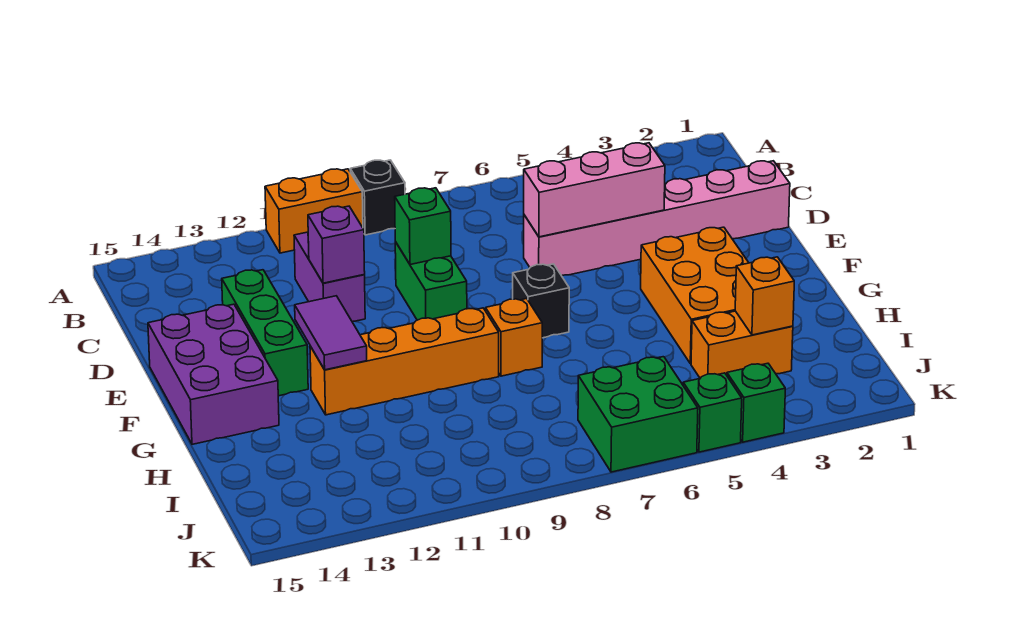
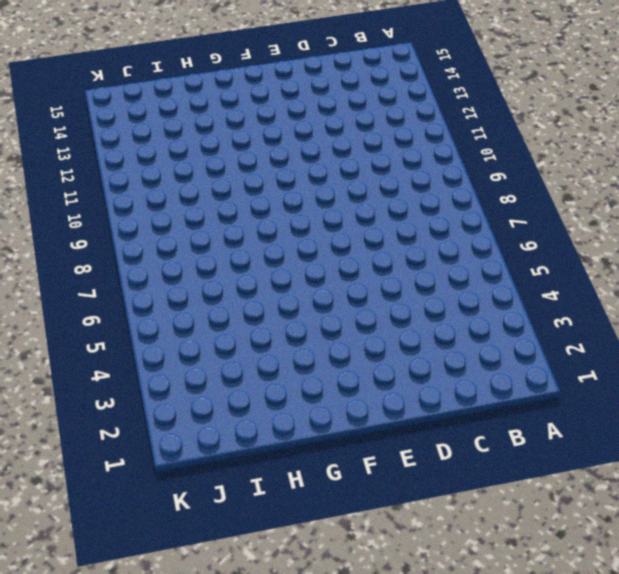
none -> black 1x1 brick [350,160,405,235]
none -> orange 1x2 brick [265,169,363,253]
none -> purple 1x2 brick [294,232,365,322]

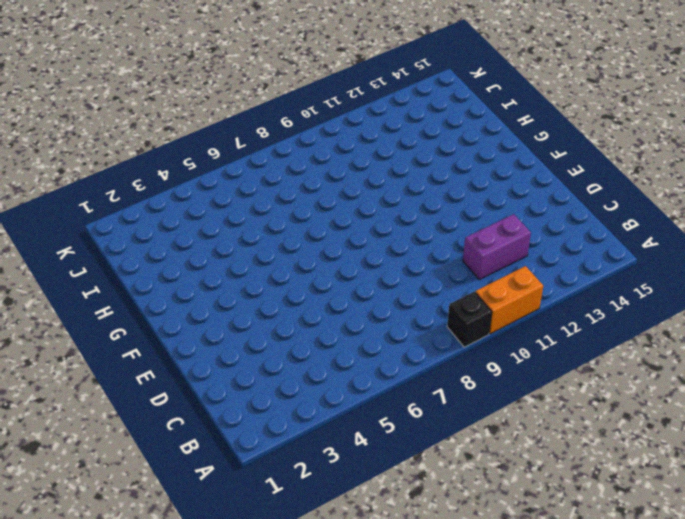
purple 1x2 brick [463,214,531,280] -> purple 1x2 brick turned to [294,232,365,322]
none -> pink 1x6 brick [524,161,790,276]
none -> green 1x2 brick [395,242,467,320]
none -> green 1x3 brick [222,270,308,396]

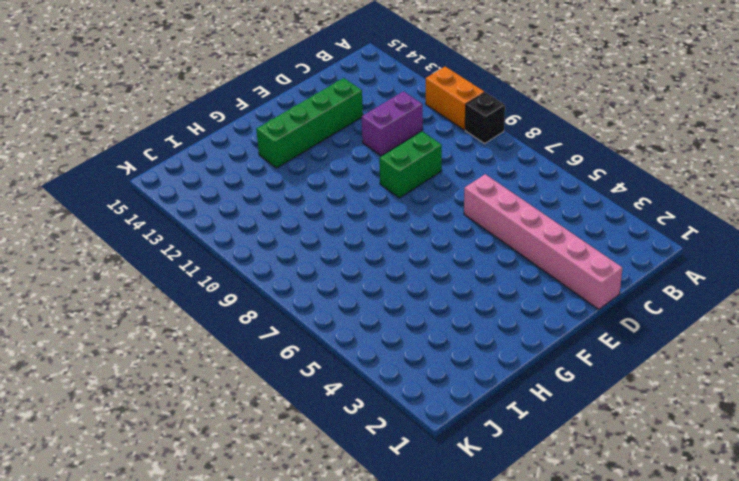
green 1x4 brick [256,78,363,168] -> green 1x3 brick [222,270,308,396]
none -> purple 2x3 brick [148,304,279,444]
none -> orange 2x3 brick [641,227,749,364]
none -> black 1x1 brick [513,264,569,338]

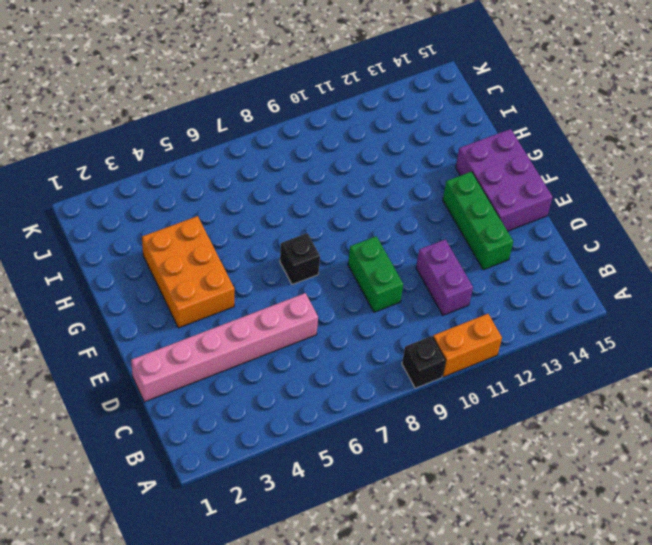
none -> orange 1x1 brick [486,299,542,376]
none -> orange 1x4 brick [310,308,499,415]
none -> orange 1x2 brick [691,311,793,378]

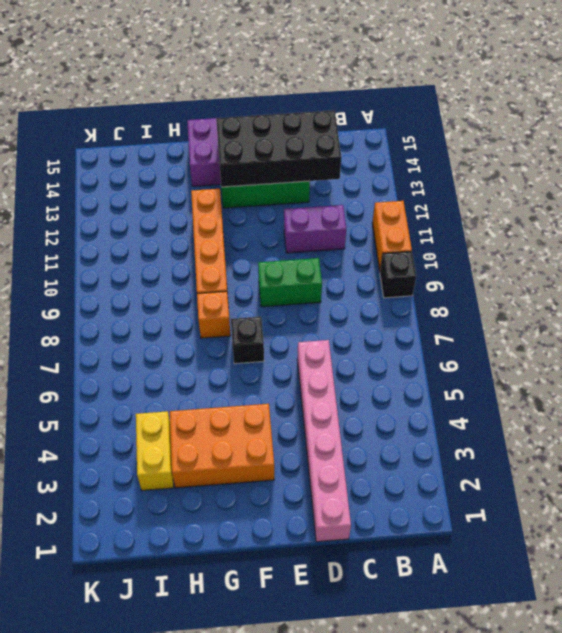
black 2x4 brick [216,110,341,187] -> none
yellow 1x2 brick [136,411,174,490] -> orange 1x2 brick [691,311,793,378]
none -> green 2x2 brick [578,357,698,472]
none -> green 1x1 brick [727,363,785,442]
none -> green 1x1 brick [683,373,742,452]

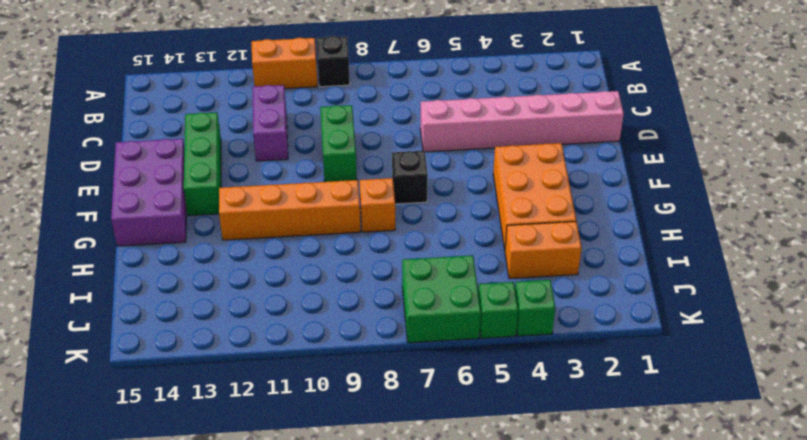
none -> pink 1x3 brick [524,143,665,237]
none -> green 1x1 brick [395,188,451,265]
none -> purple 1x1 brick [308,206,365,283]

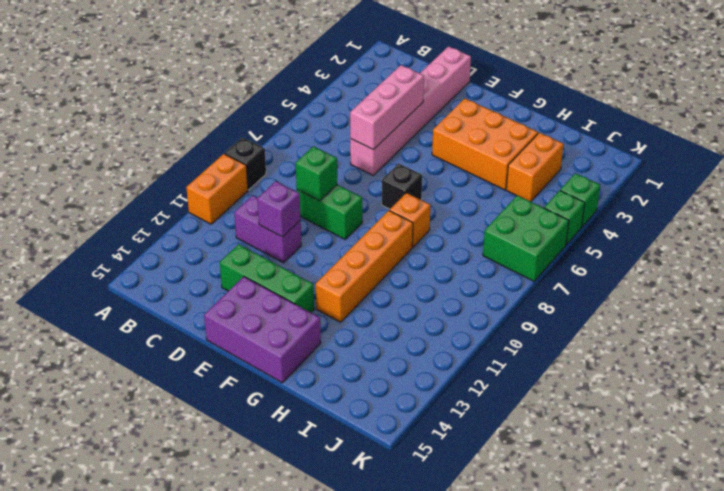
none -> purple 1x2 tile [295,296,367,370]
none -> orange 1x1 brick [735,257,794,335]

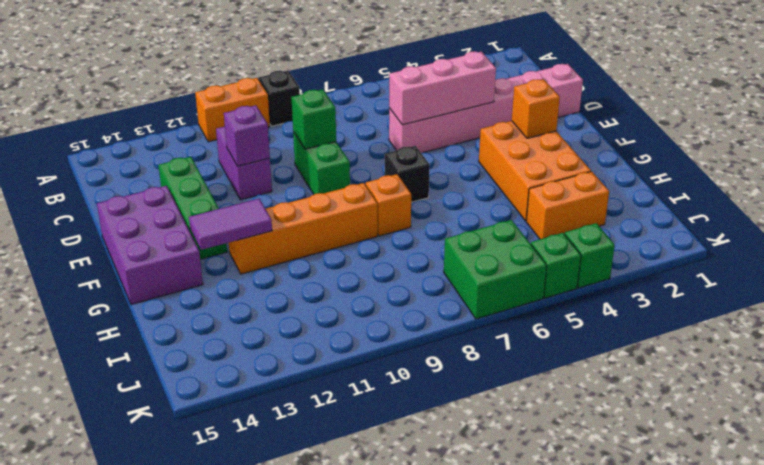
orange 1x1 brick [512,79,560,138] -> orange 1x1 brick moved to [735,257,794,335]
purple 1x2 tile [189,199,272,250] -> purple 1x2 tile turned to [295,296,367,370]

